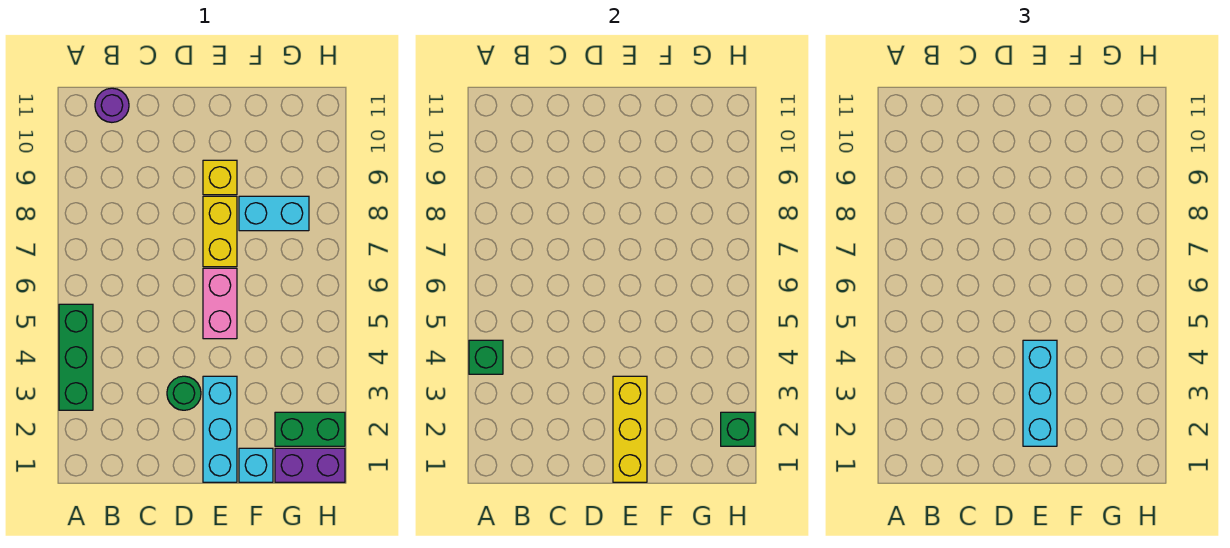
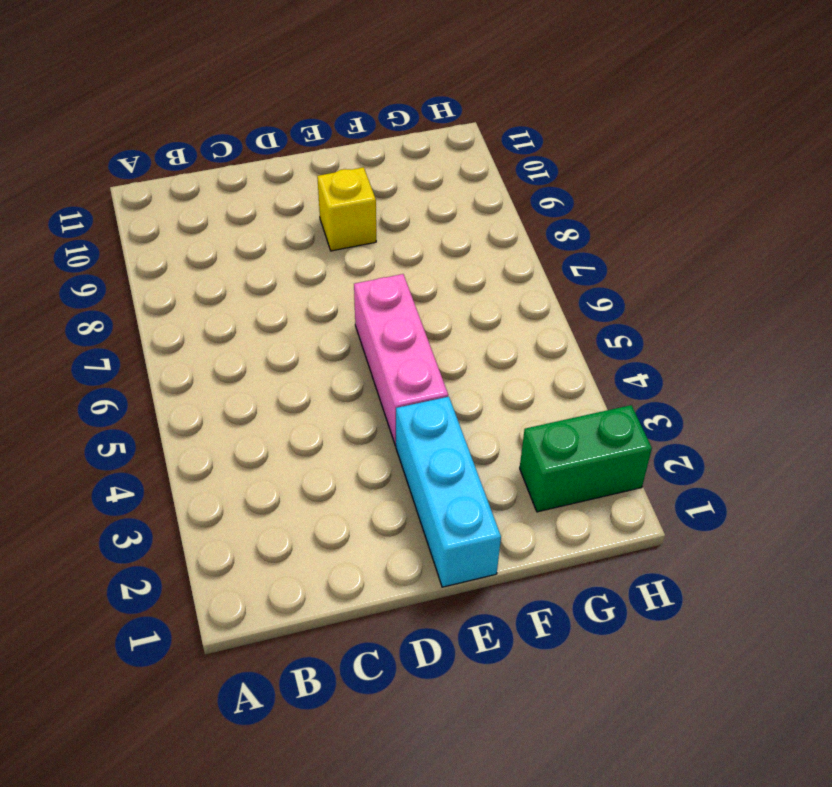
pink 1x3 brick [354,274,448,446] -> pink 1x2 brick [203,268,237,339]
none -> green 1x3 brick [59,304,93,410]
none -> purple 1x1 round brick [95,88,129,122]
none -> green 1x1 round brick [167,376,201,410]

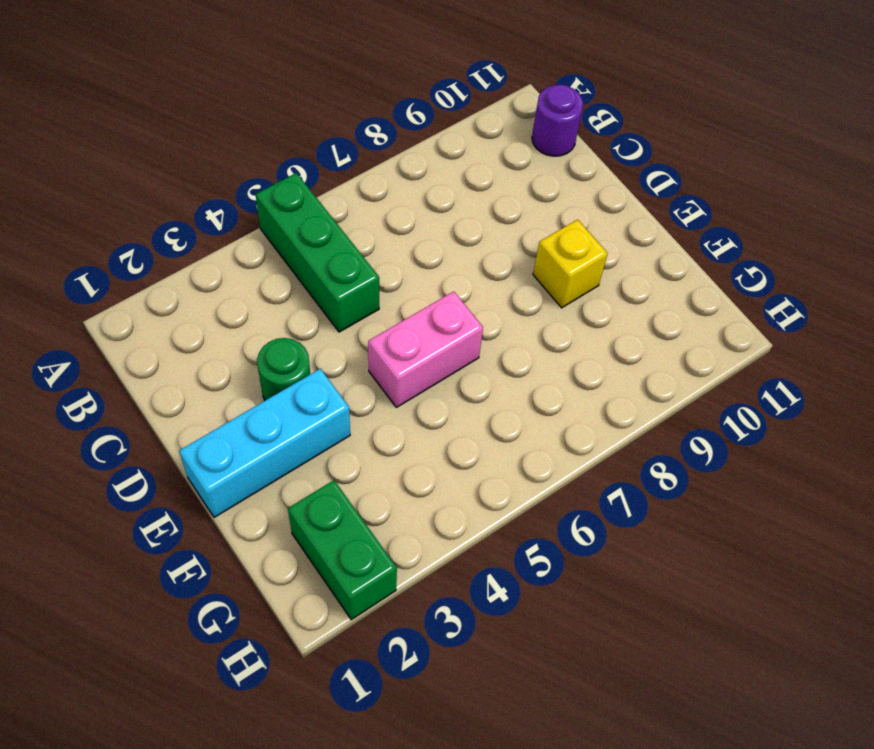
green 1x3 brick [256,173,379,332] -> green 1x3 brick turned to [59,304,93,410]
none -> yellow 1x2 brick [203,196,237,267]
none -> cyan 1x1 brick [239,448,273,482]
none -> cyan 1x2 brick [239,196,309,231]

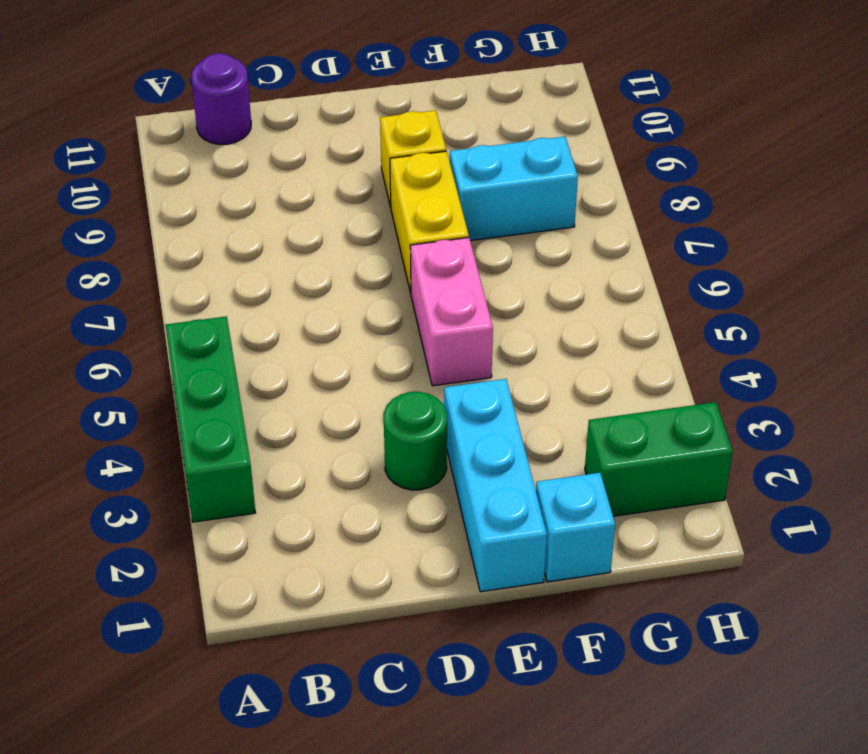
none -> purple 1x2 brick [275,448,345,482]
none -> green 1x1 brick [469,340,503,374]
none -> yellow 1x3 brick [613,376,647,482]

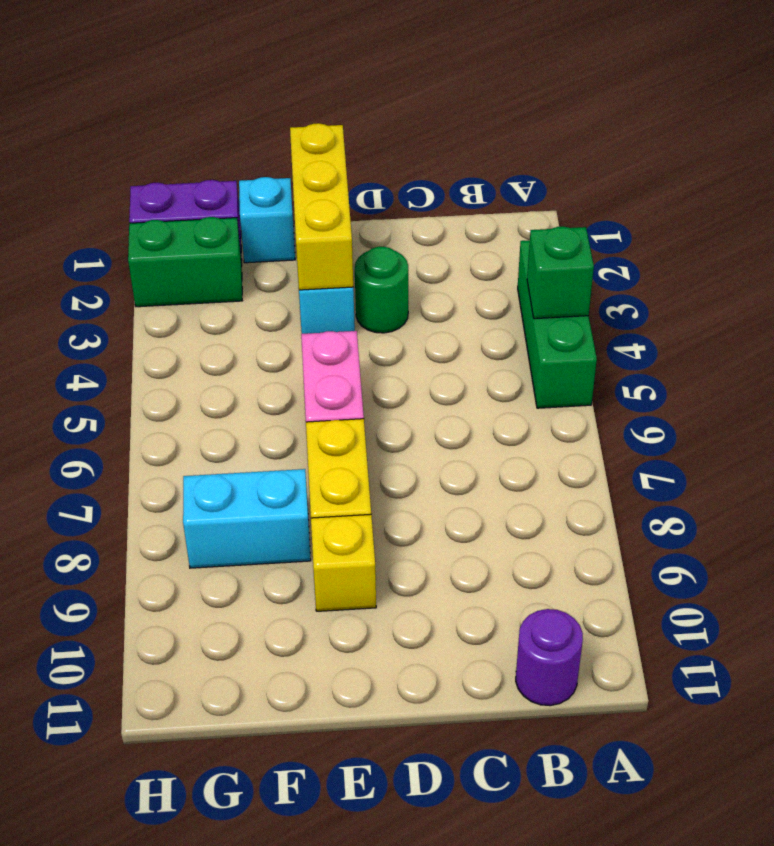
none -> green 1x1 brick [721,412,755,446]
none -> cyan 1x3 brick [1023,340,1057,446]

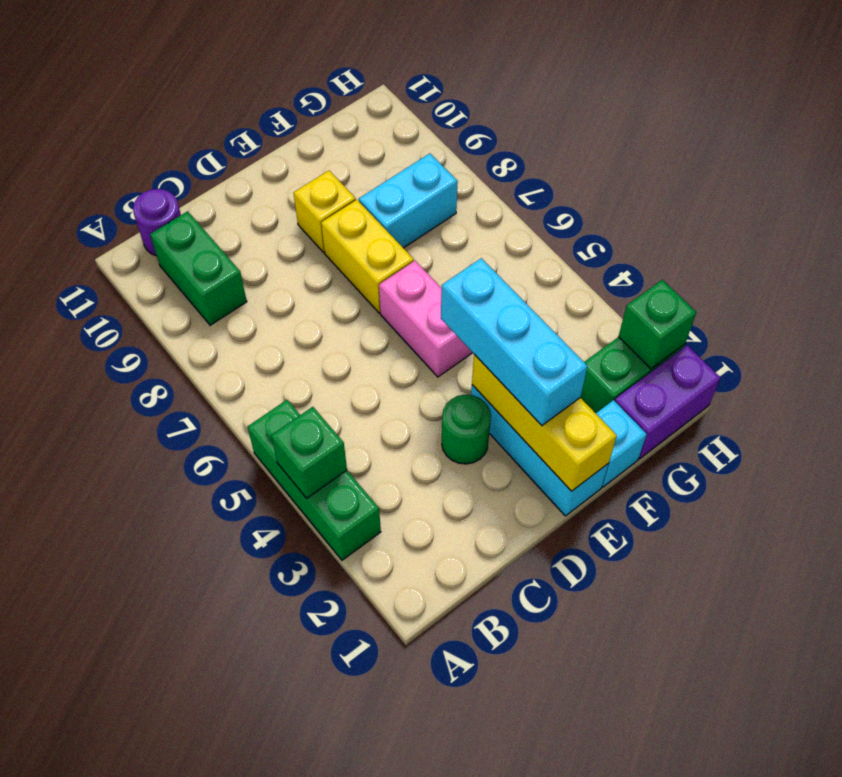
green 1x2 brick [150,211,247,325] -> none

